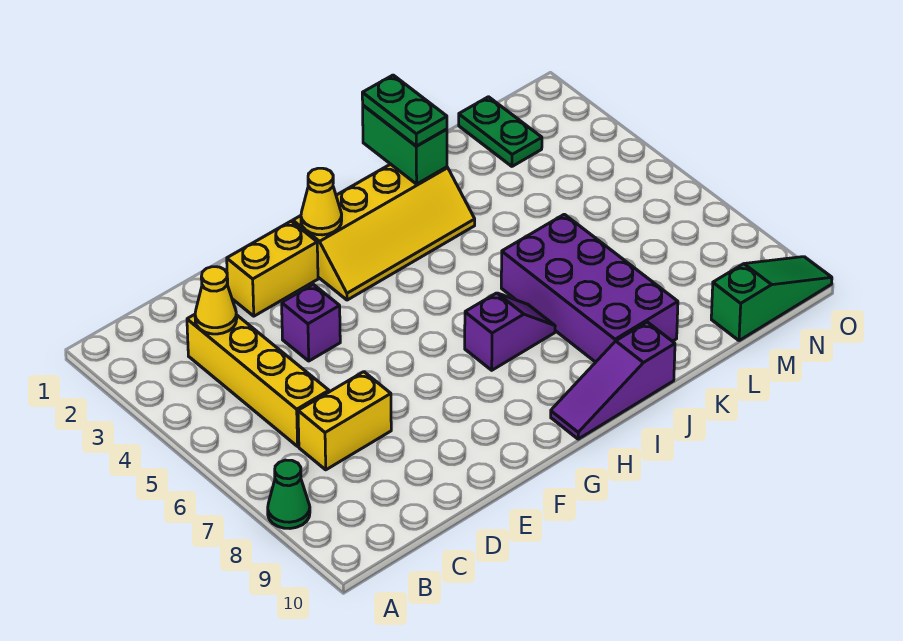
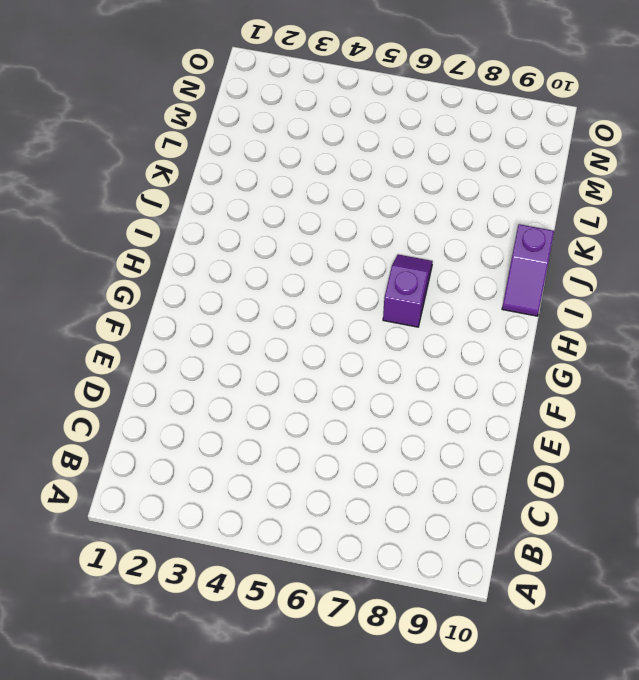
purple 1x2 slope [502,224,554,316] -> purple 1x3 slope [551,322,675,439]
none -> green 1x1 cone [268,460,310,528]
none -> yellow 1x4 brick [187,314,329,446]
none -> yellow 1x2 brick [298,372,391,470]

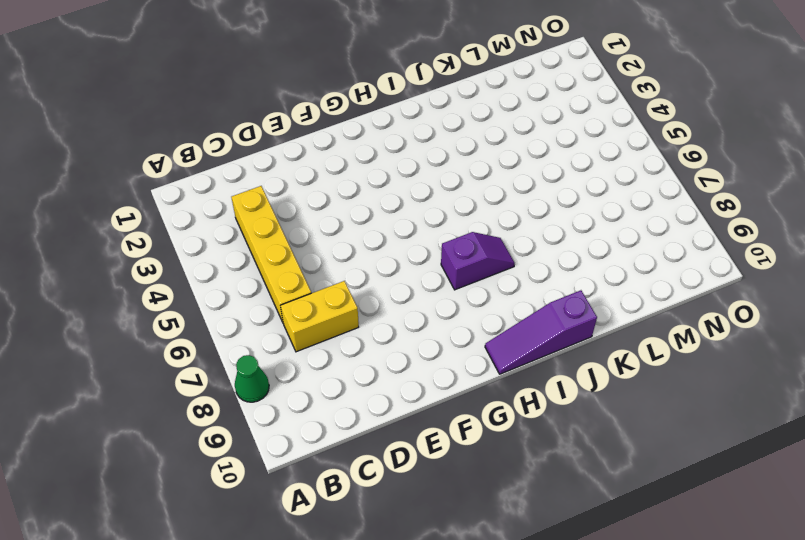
none -> yellow 1x2 brick [227,221,318,316]
none -> purple 1x1 brick [282,284,340,361]
none -> yellow 2x4 slope [293,164,475,300]

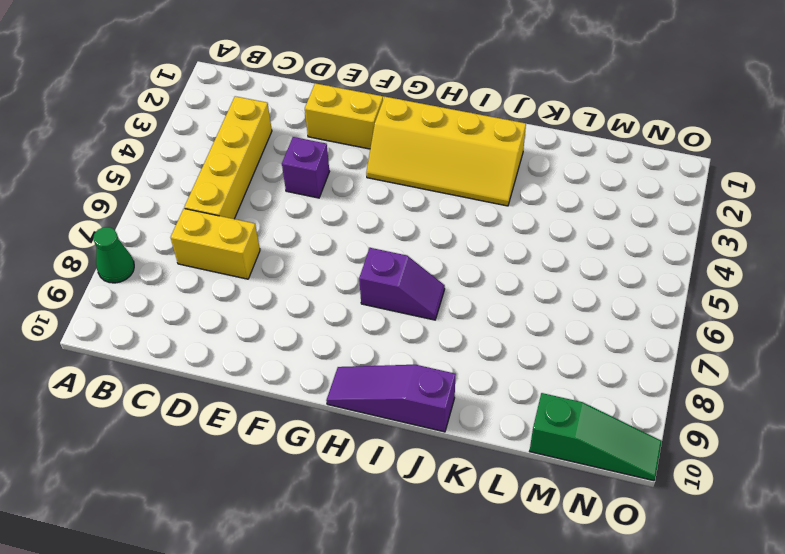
none -> purple 2x4 brick [501,214,678,362]
none -> green 1x2 plate [459,97,542,166]
none -> yellow 1x1 cone [195,267,237,334]

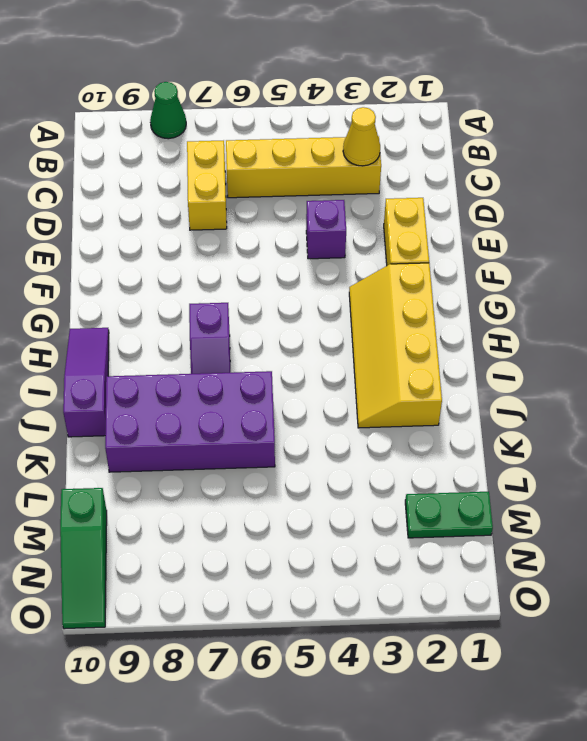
none -> yellow 1x1 cone [301,168,342,235]
none -> green 1x2 brick [363,105,447,184]
none -> green 1x2 plate [362,75,447,146]

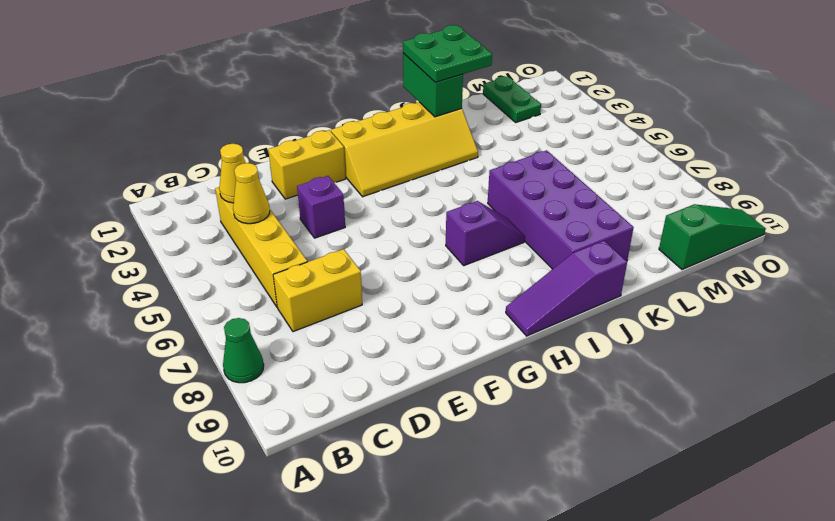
yellow 1x1 cone [233,163,270,224] -> yellow 1x1 cone moved to [301,168,342,235]
green 2x2 plate [403,25,492,82] -> green 1x2 plate [362,75,447,146]

